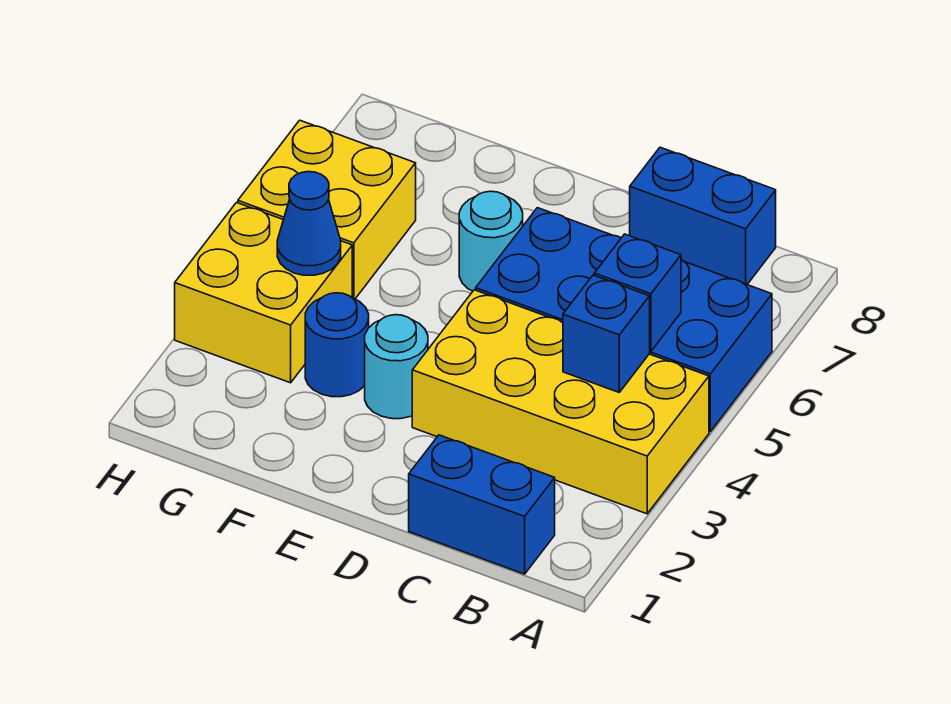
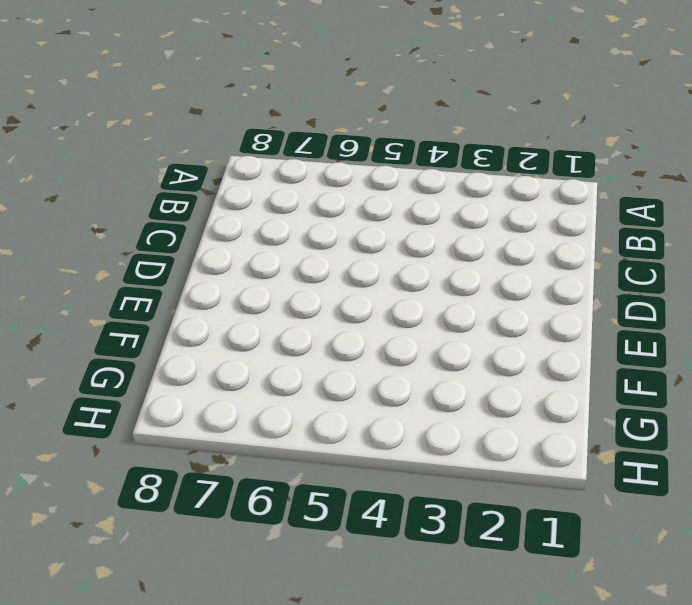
none -> yellow 2x4 brick [412,290,709,514]
none -> blue 2x4 brick [476,208,772,431]
none -> blue 1x2 brick [409,435,555,574]

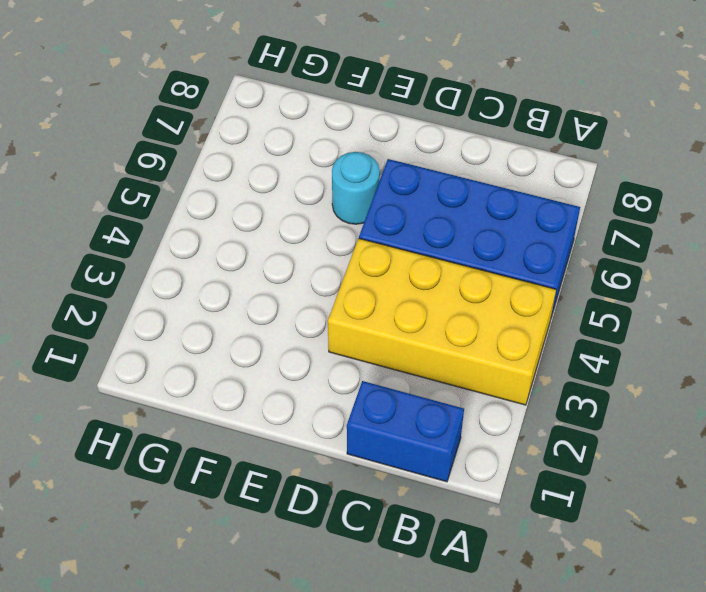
none -> blue 1x2 brick [630,147,776,284]
none -> cyan 1x1 round brick [365,315,428,419]
none -> blue 1x1 round brick [305,293,369,397]

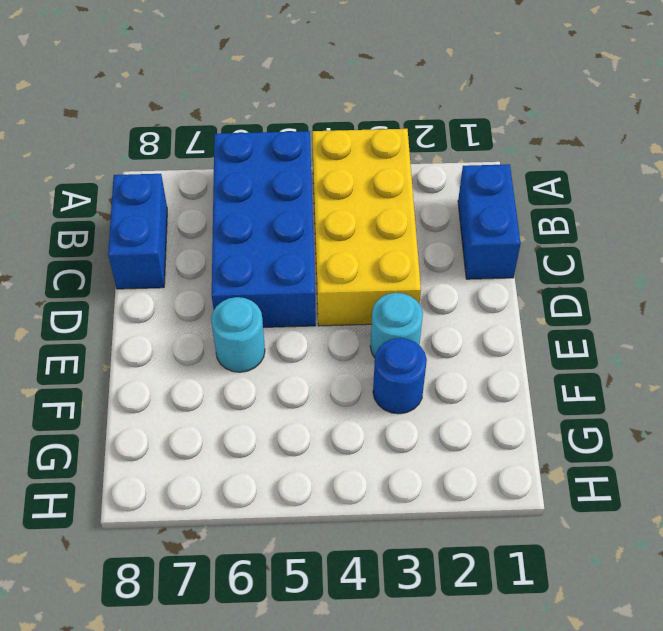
none -> yellow 2x2 brick [175,203,352,383]
none -> yellow 2x2 brick [238,120,416,299]
none -> blue 1x1 brick [563,275,650,392]

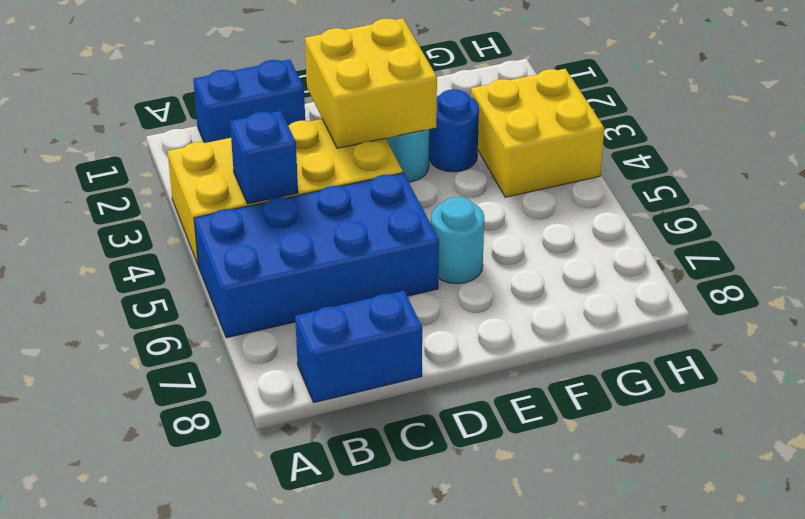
yellow 2x2 brick [305,18,437,148] -> yellow 2x2 brick moved to [238,120,416,299]
none -> blue 1x1 brick [594,234,681,351]
none -> blue 1x1 cone [277,172,341,275]

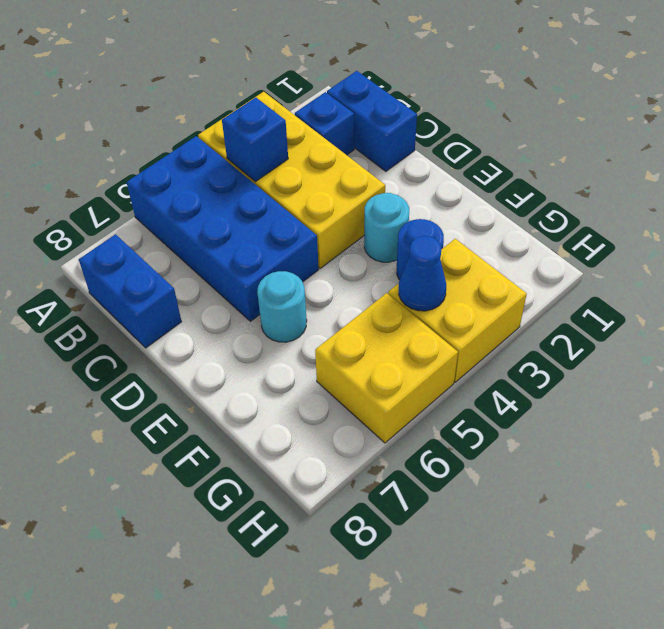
blue 1x1 brick [295,92,354,155] -> blue 1x1 brick moved to [594,234,681,351]

